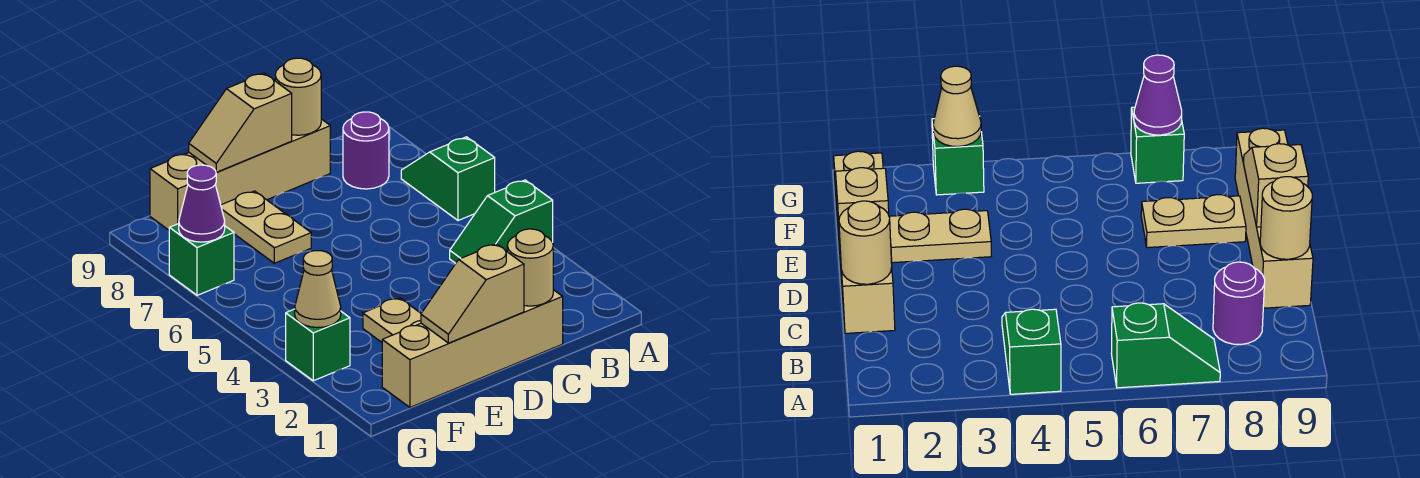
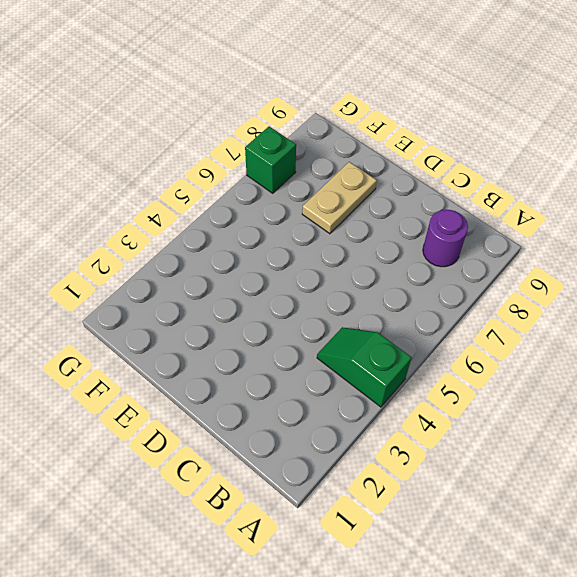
none -> green 1x2 slope [401,137,495,220]
none -> tan 1x4 brick [382,290,563,407]
none -> tan 1x4 brick [150,119,330,230]

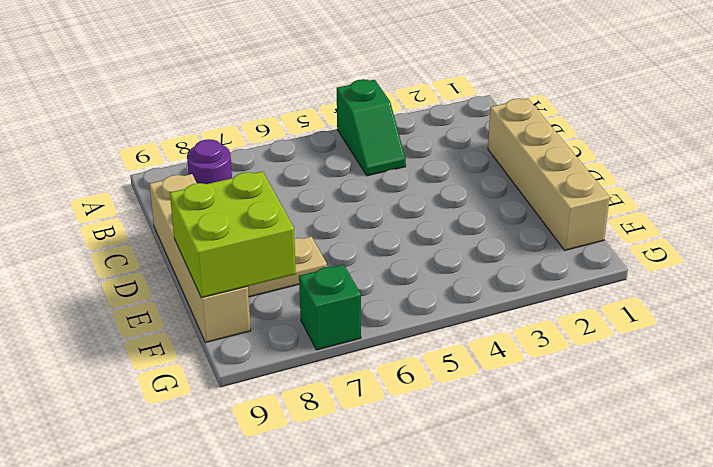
lime 2x2 brick [170,171,296,298] -> tan 1x2 slope [189,73,292,172]
none -> green 1x2 slope [401,137,495,220]
none -> tan 1x2 plate [363,298,421,342]
none -> green 1x1 brick [286,309,350,381]

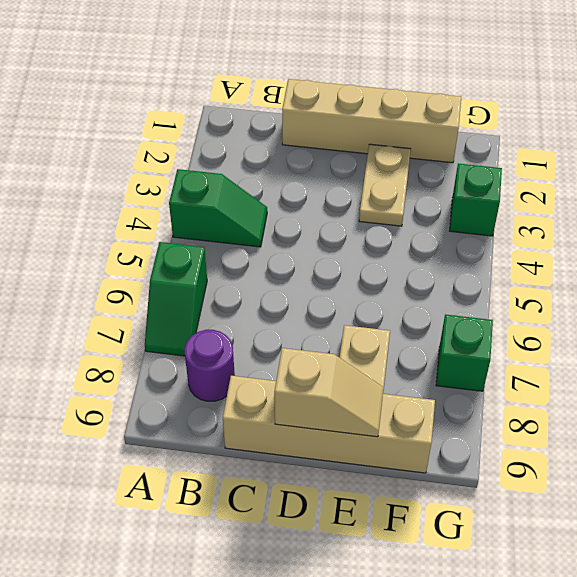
none -> tan 1x1 round brick [507,229,553,306]
none -> tan 1x1 round brick [275,58,321,135]
none -> tan 1x2 slope [421,244,524,343]

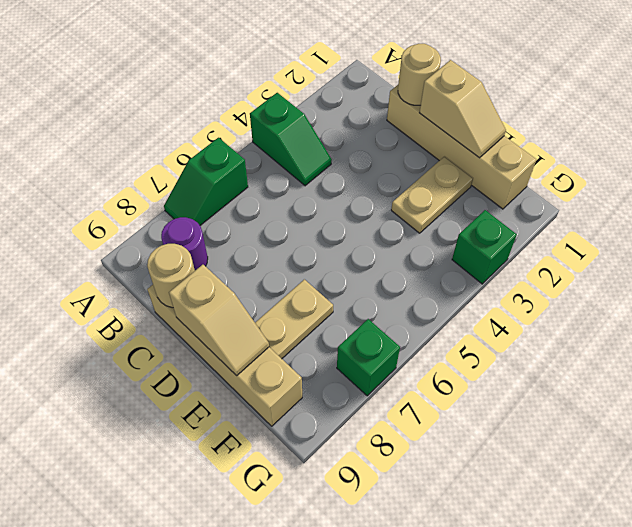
none -> tan 1x1 cone [295,251,341,328]
none -> purple 1x1 cone [179,165,225,242]

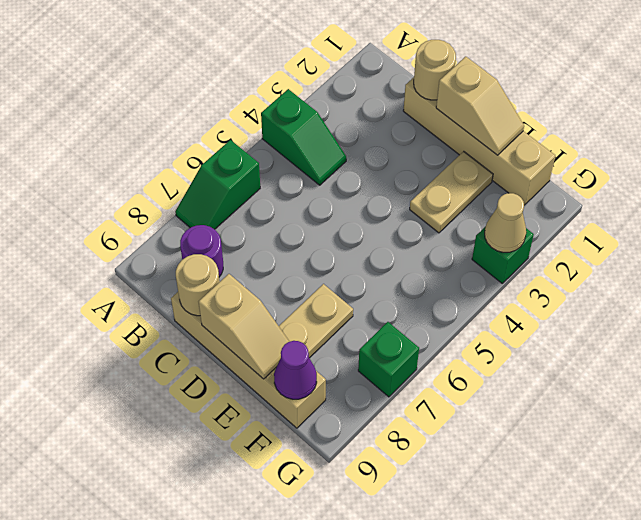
purple 1x1 cone [274,341,317,399] -> purple 1x1 cone moved to [179,165,225,242]

